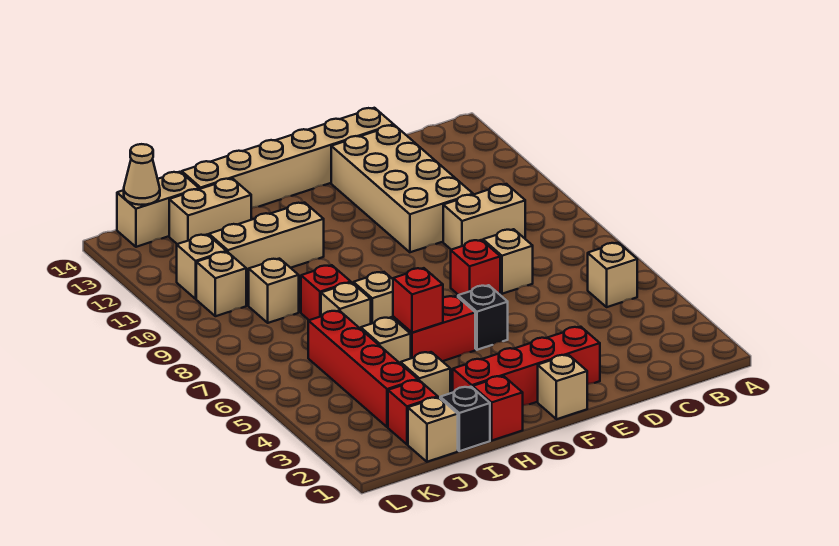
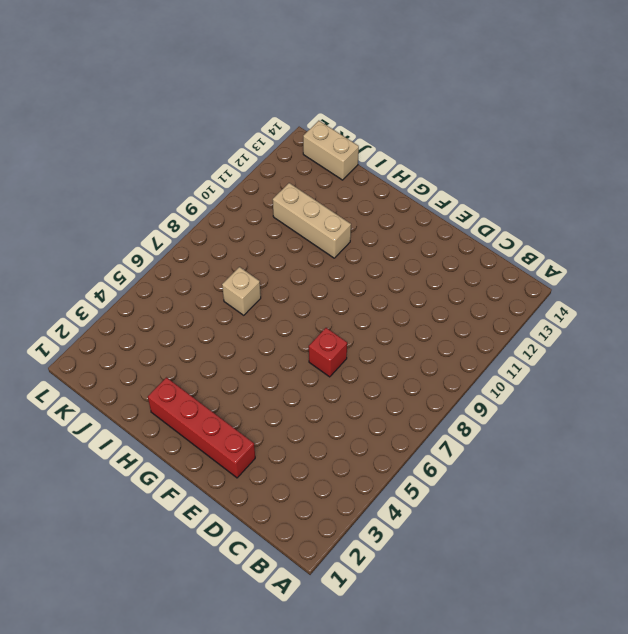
none -> tan 1x1 brick [588,243,637,307]
none -> tan 1x2 brick [443,184,525,250]
none -> tan 1x1 brick [483,229,533,294]

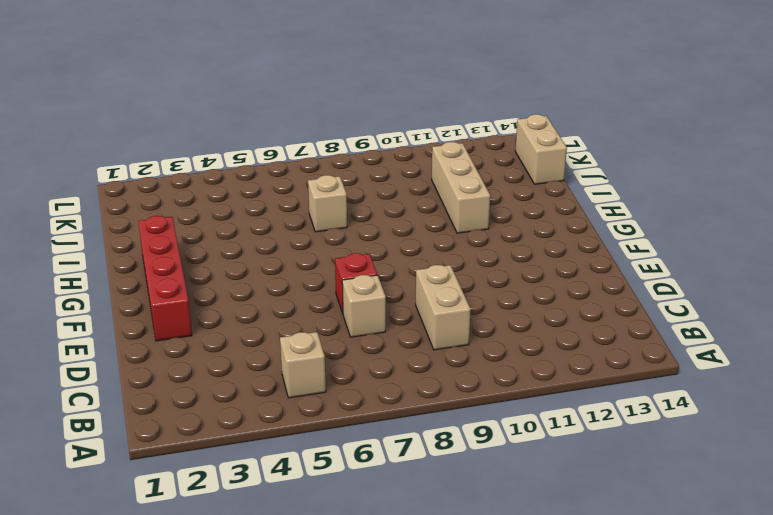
none -> tan 2x4 brick [331,125,473,252]
none -> tan 1x6 brick [182,108,394,208]
none -> tan 1x1 brick [538,355,587,419]

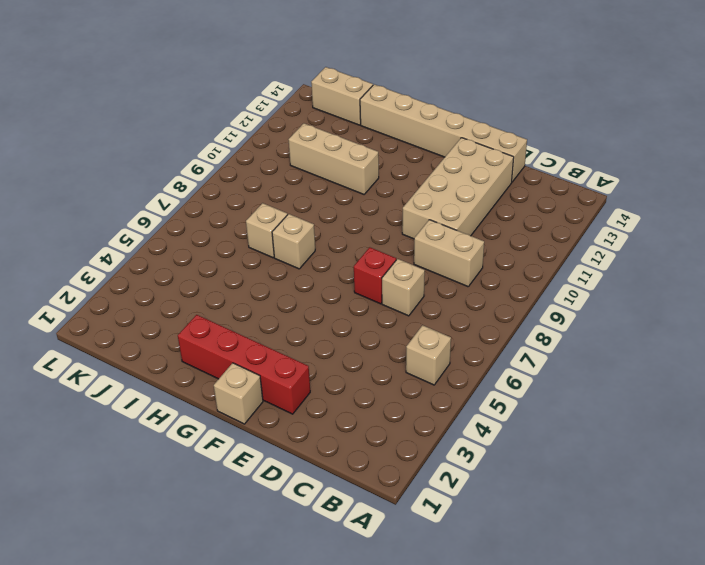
none -> black 1x1 brick [458,285,508,350]
none -> red 1x2 brick [393,296,475,361]
none -> red 1x1 brick [473,376,523,440]

